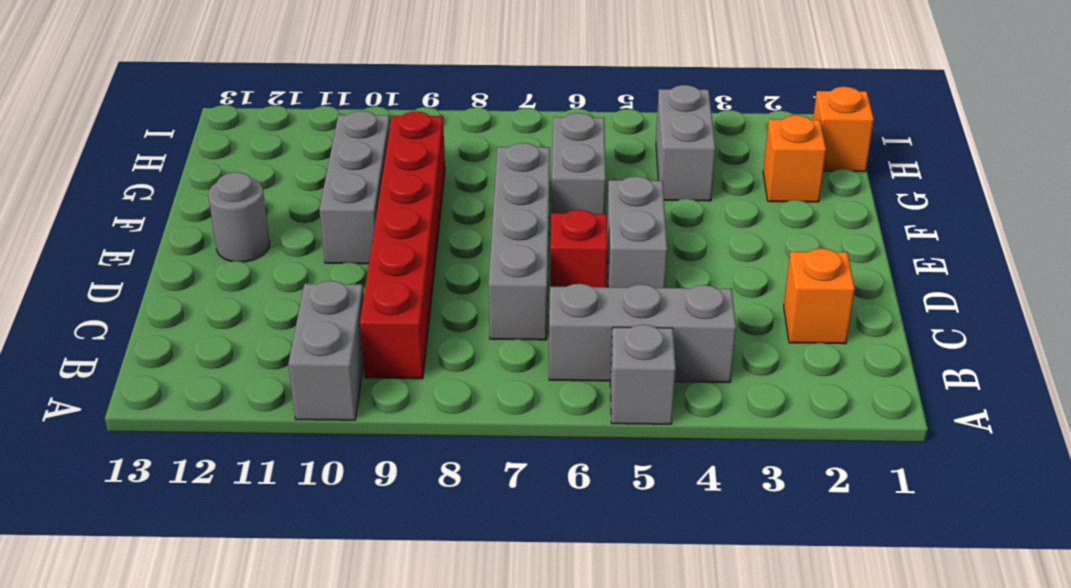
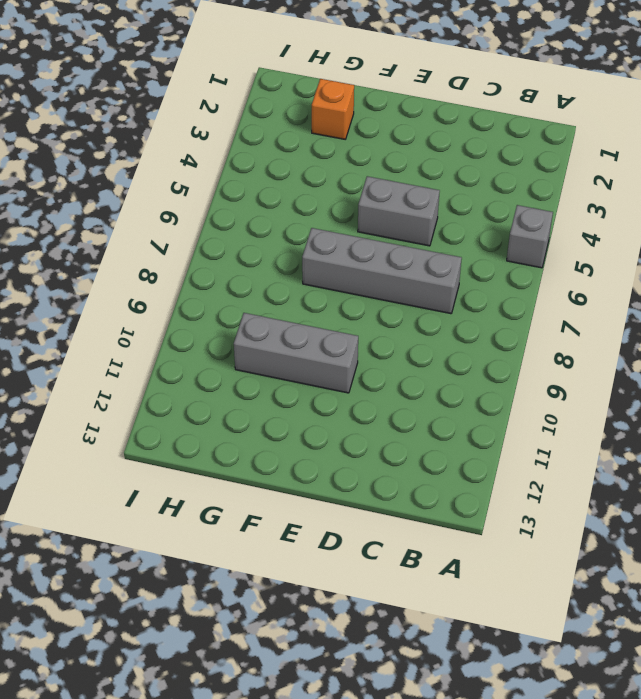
none -> grey 1x2 brick [288,281,364,420]
none -> grey 1x3 brick [549,284,736,382]
none -> red 1x6 brick [360,111,445,379]

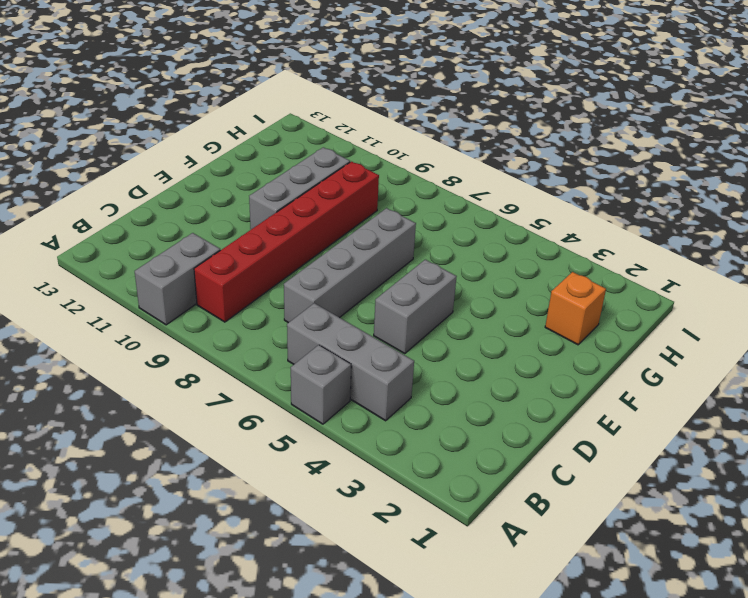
none -> orange 1x1 brick [784,248,855,344]
none -> red 1x1 brick [550,210,608,287]
none -> grey 1x1 round brick [208,172,270,262]

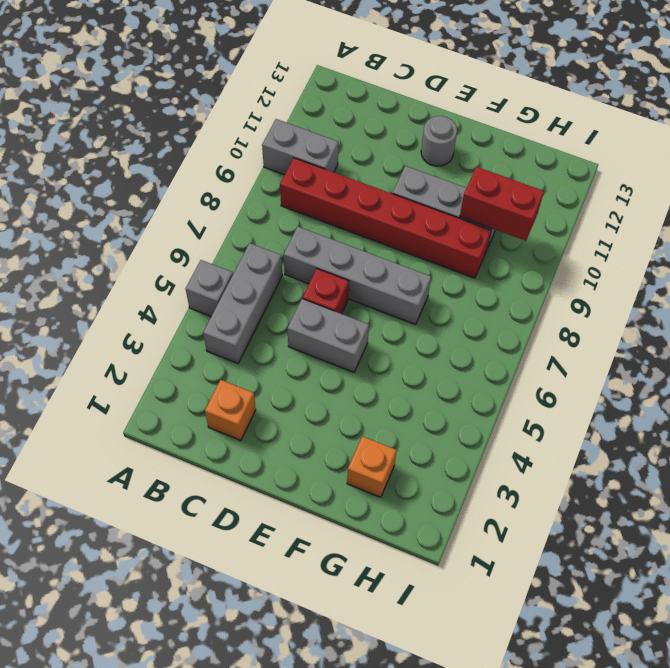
red 1x2 brick [460,167,544,241] -> none
none -> grey 1x2 brick [552,113,606,214]
none -> grey 1x2 brick [656,85,715,201]
none -> orange 1x1 brick [813,87,874,172]

